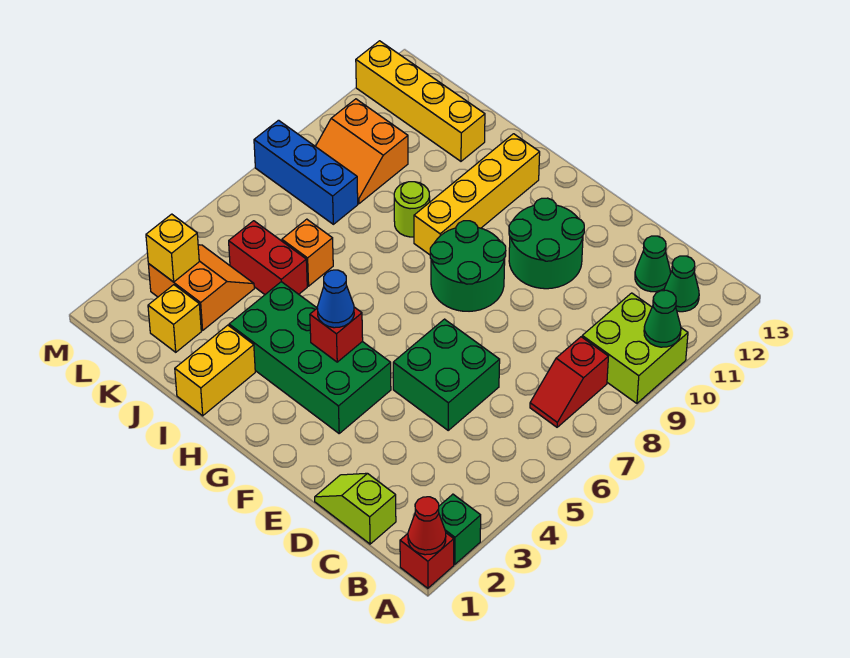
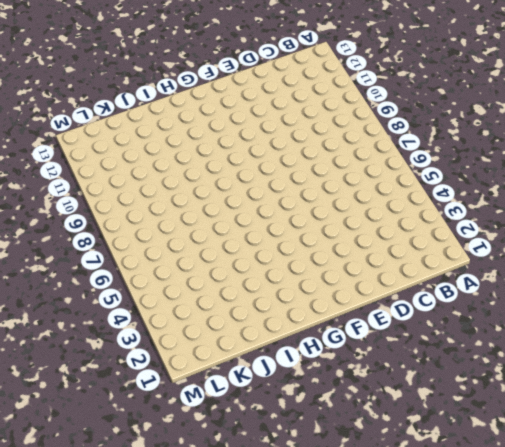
none -> red 1x1 brick [400,533,454,588]
none -> green 1x1 brick [439,494,481,564]
none -> lime 2x2 brick [582,293,688,403]

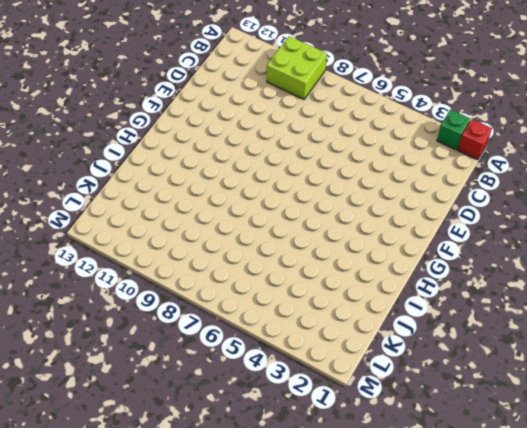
none -> red 1x2 slope [530,337,608,427]
none -> green 1x1 cone [664,256,699,312]
none -> lime 1x2 slope [315,473,396,544]

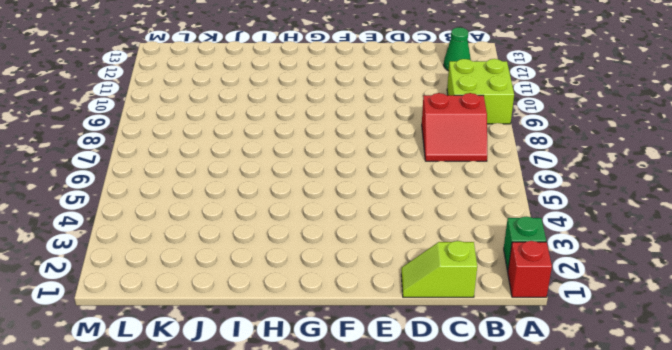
red 2x2 slope [422,93,487,161] -> red 1x2 slope [530,337,608,427]
none -> green 1x1 cone [635,236,671,292]
none -> green 2x2 brick [393,319,500,430]
none -> green 2x2 round brick [509,198,584,289]

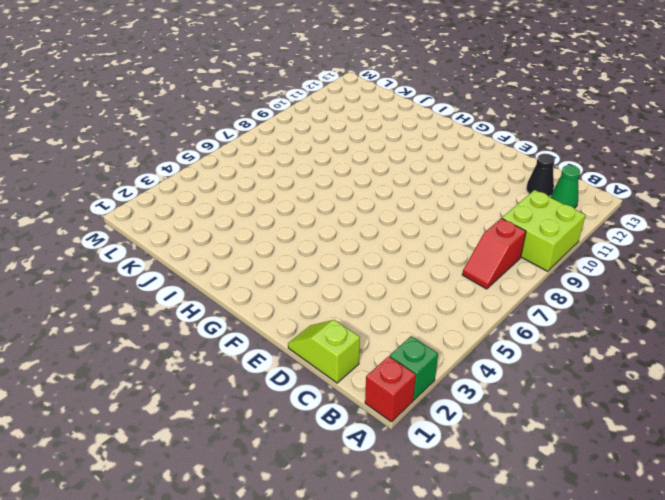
black 1x1 cone [526,154,555,197] -> green 1x1 cone [635,236,671,292]
none -> green 2x2 brick [393,319,500,430]
none -> green 2x2 round brick [509,198,584,289]
none -> green 2x4 brick [229,282,391,433]

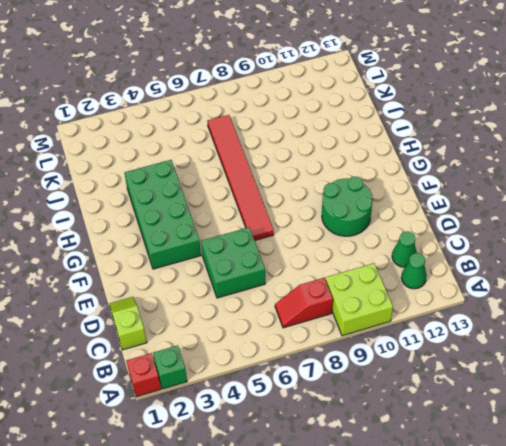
red 1x6 tile [207,115,274,241] -> none
none -> green 2x2 round brick [430,221,506,311]
none -> yellow 1x4 brick [414,134,540,255]
none -> yellow 1x2 brick [175,325,255,416]

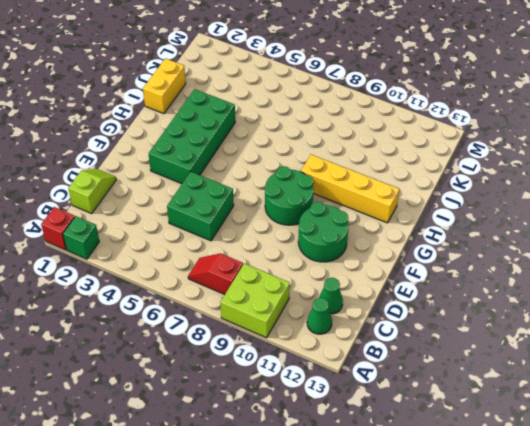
yellow 1x2 brick [143,58,186,114] -> yellow 1x2 brick turned to [175,325,255,416]
none -> lime 1x1 round brick [394,182,430,237]
none -> red 1x2 brick [229,221,307,294]
none -> orange 1x1 brick [282,219,333,286]

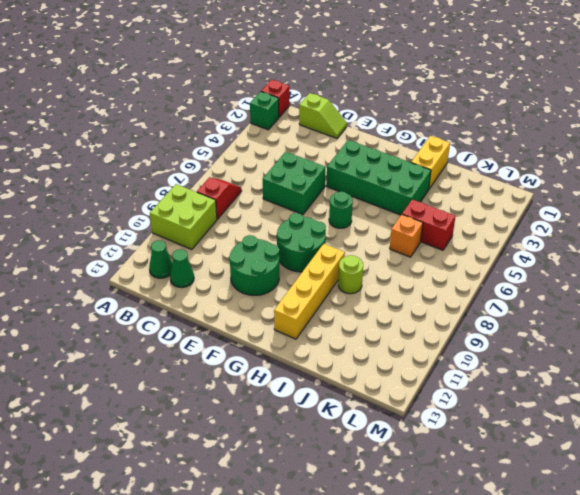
green 1x1 round brick [329,191,353,228] -> none
none -> yellow 1x4 brick [356,41,485,161]
none -> yellow 1x1 brick [148,285,201,352]
none -> orange 2x2 slope [148,245,254,330]

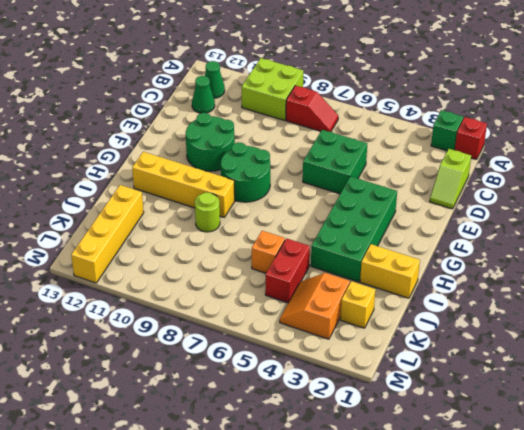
none -> blue 1x3 brick [254,120,358,224]
none -> orange 2x2 slope [315,99,408,204]
none -> red 1x1 cone [408,497,446,555]

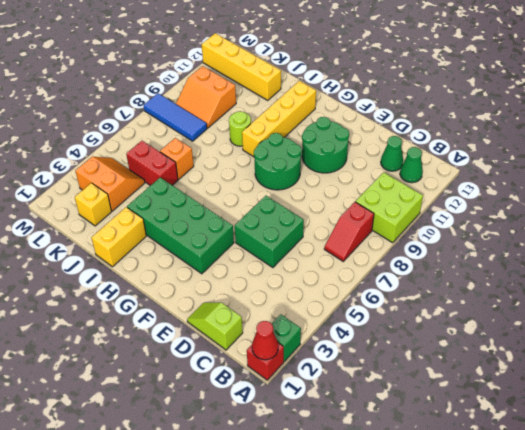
blue 1x3 tile [144,93,207,141] -> blue 1x3 brick [254,120,358,224]
none -> green 1x1 cone [644,290,681,347]
none -> red 1x1 brick [310,307,363,362]
none -> yellow 1x1 brick [146,214,199,282]

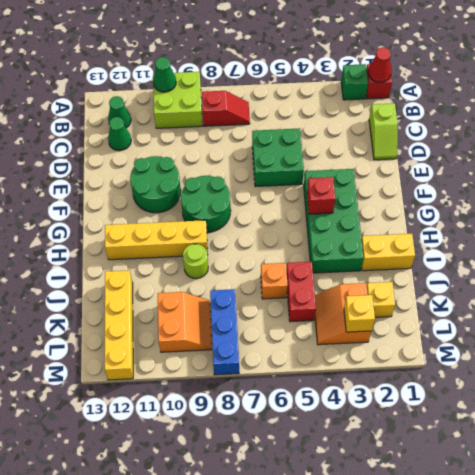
none -> blue 1x1 cone [317,270,354,328]

